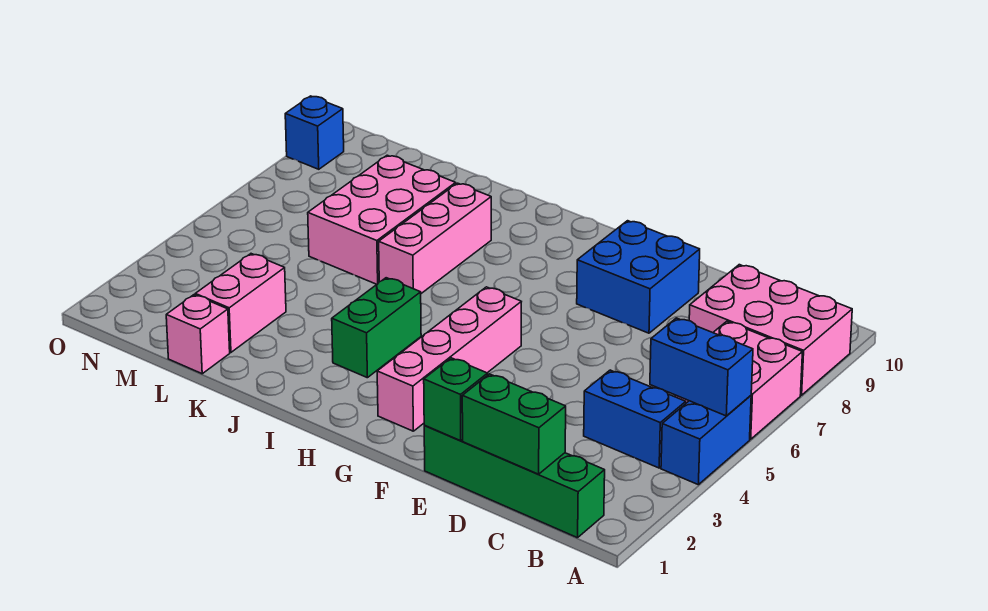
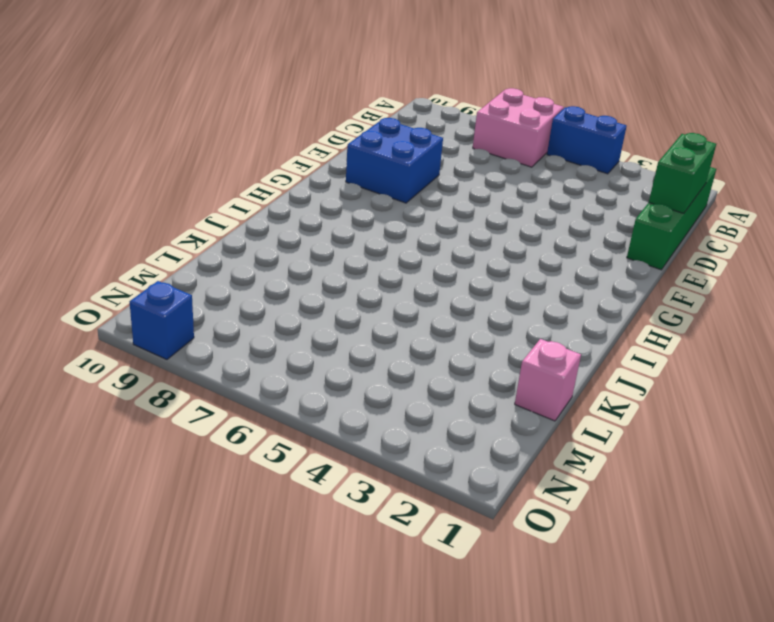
none -> pink 2x3 brick [689,265,852,395]
none -> blue 1x2 brick [584,370,686,468]
none -> pink 1x4 brick [377,287,521,431]

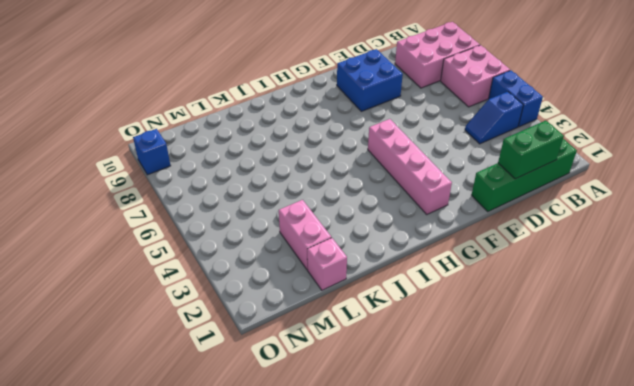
blue 1x2 slope [465,92,523,144] -> blue 1x2 brick [584,370,686,468]
none -> green 1x2 brick [332,278,421,378]
none -> pink 1x3 brick [379,183,491,293]
none -> pink 2x3 brick [308,155,456,284]

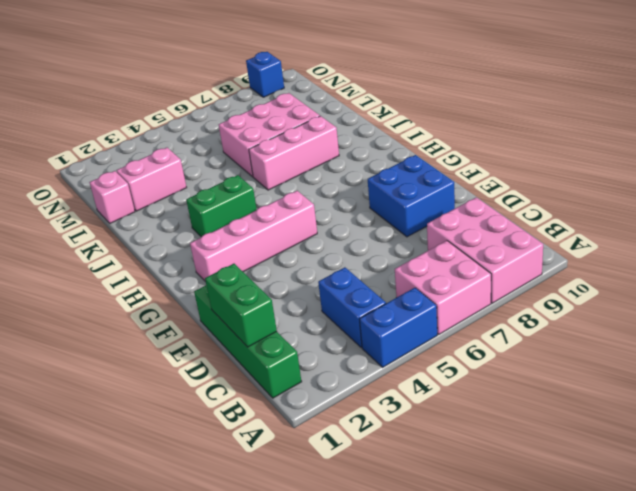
none -> blue 1x2 brick [650,318,753,416]
none -> green 1x1 brick [424,358,488,441]

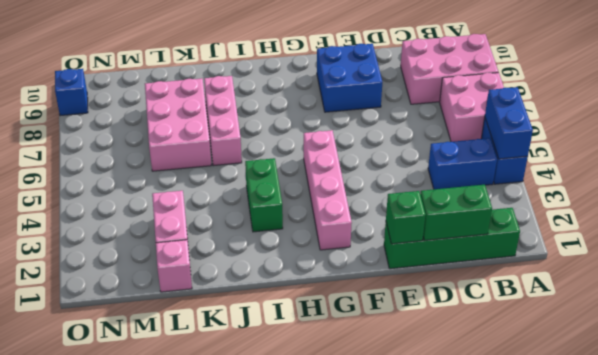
blue 1x2 brick [485,87,533,159] -> blue 1x2 brick turned to [650,318,753,416]

